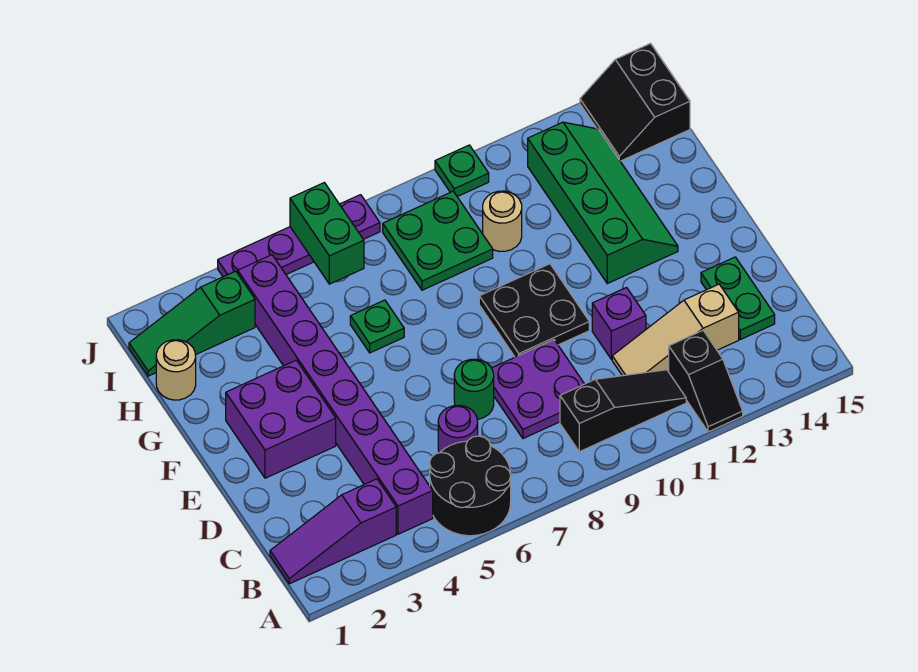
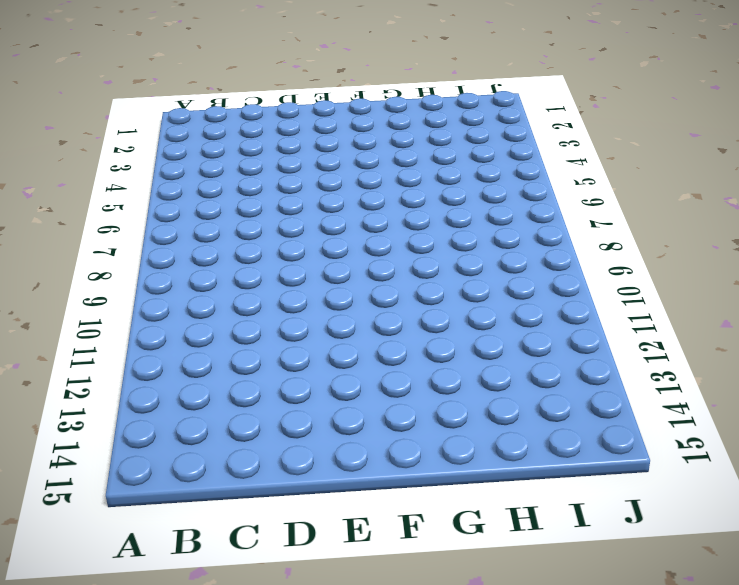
none -> black 2x2 round brick [429,436,511,536]
none -> black 1x2 slope [669,331,743,432]
none -> purple 1x3 slope [270,479,396,584]

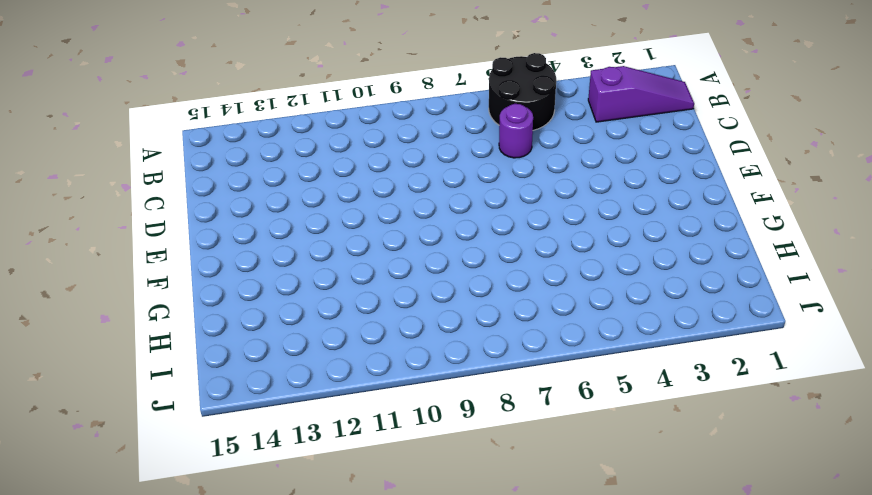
none -> black 1x2 slope [669,331,743,432]
none -> purple 1x8 brick [238,255,433,534]
none -> black 1x3 slope [560,370,686,452]

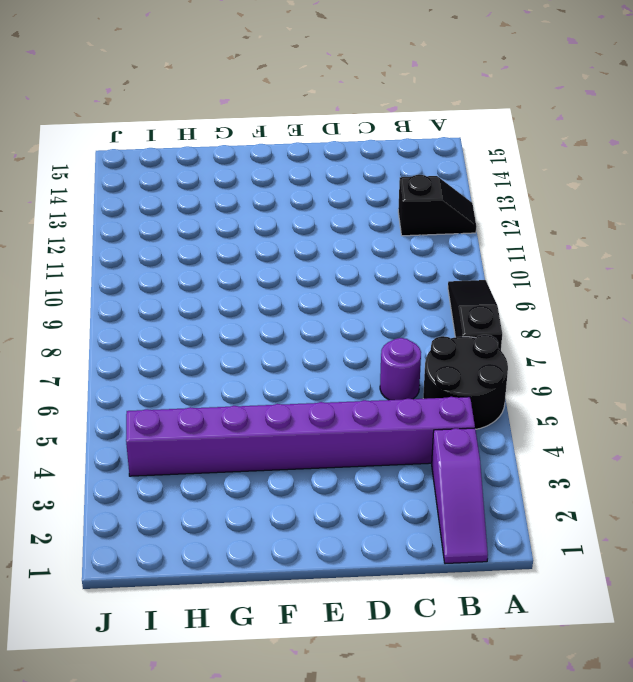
black 1x3 slope [448,280,502,350] -> black 1x3 slope moved to [560,370,686,452]
none -> purple 2x2 plate [492,340,584,438]
none -> tan 1x3 slope [612,284,739,376]
none -> green 1x2 plate [701,257,775,339]

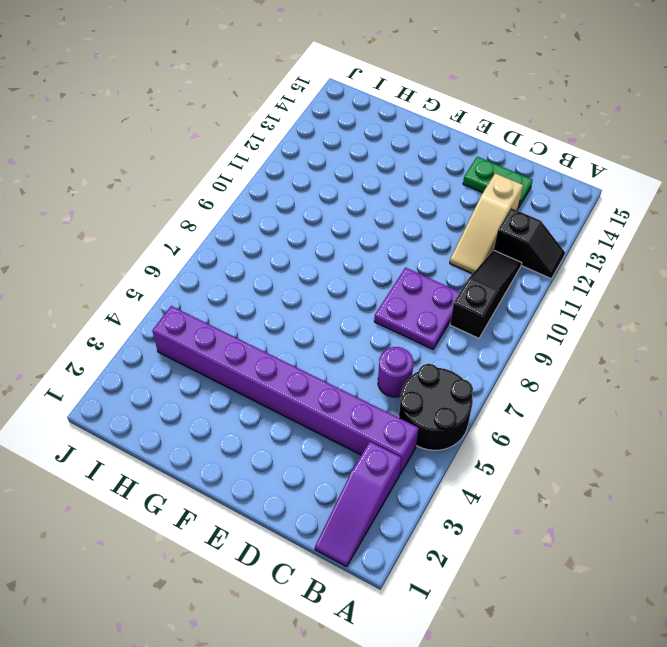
none -> green 1x1 round brick [454,359,494,420]
none -> purple 1x1 brick [592,288,646,359]
none -> purple 2x2 brick [226,360,336,478]

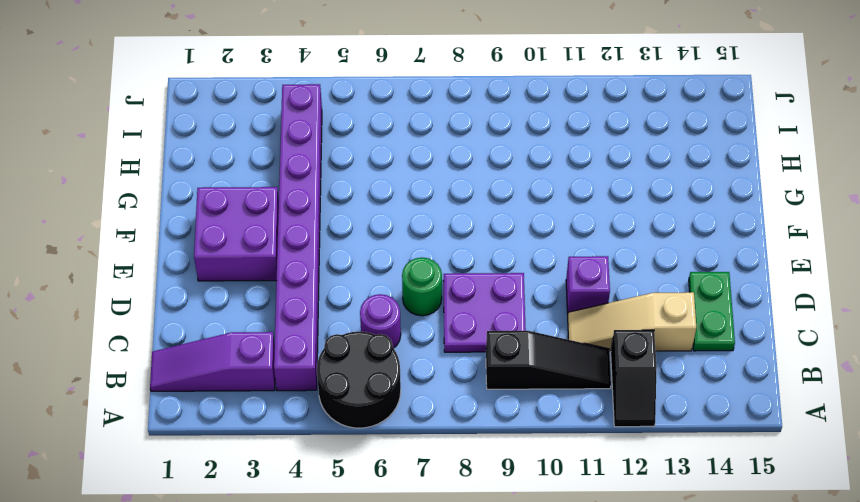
none -> black 2x2 plate [479,264,589,357]
none -> green 2x4 slope [528,122,678,284]
none -> green 1x1 plate [350,300,404,353]

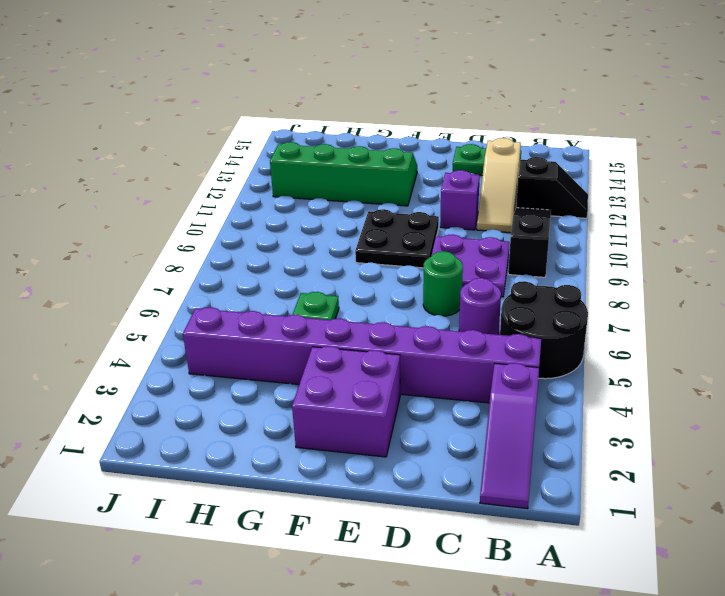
none -> tan 1x1 round brick [156,340,196,400]
none -> green 2x2 plate [383,191,493,290]
none -> tan 1x1 round brick [483,191,522,251]

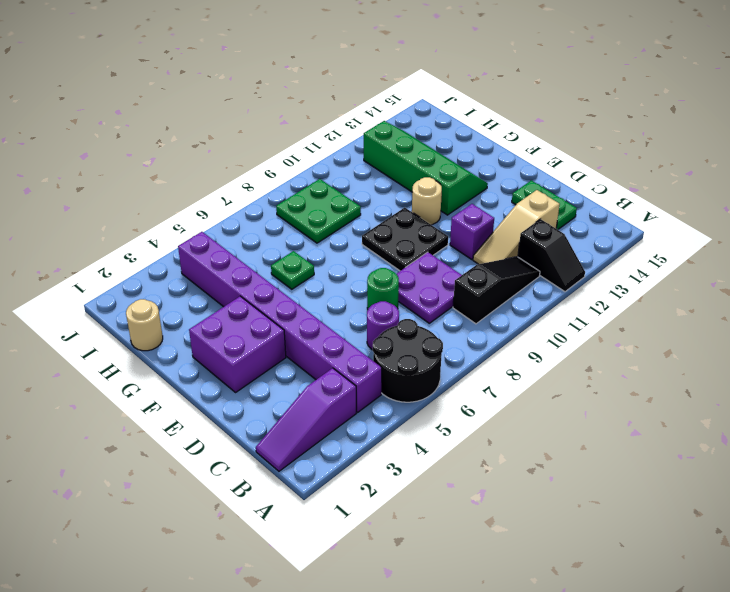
tan 1x1 round brick [412,177,442,225] -> tan 1x1 round brick moved to [483,191,522,251]
none -> green 1x3 slope [129,271,255,376]
none -> black 2x2 slope [580,44,690,161]
none -> purple 1x4 plate [218,195,380,277]

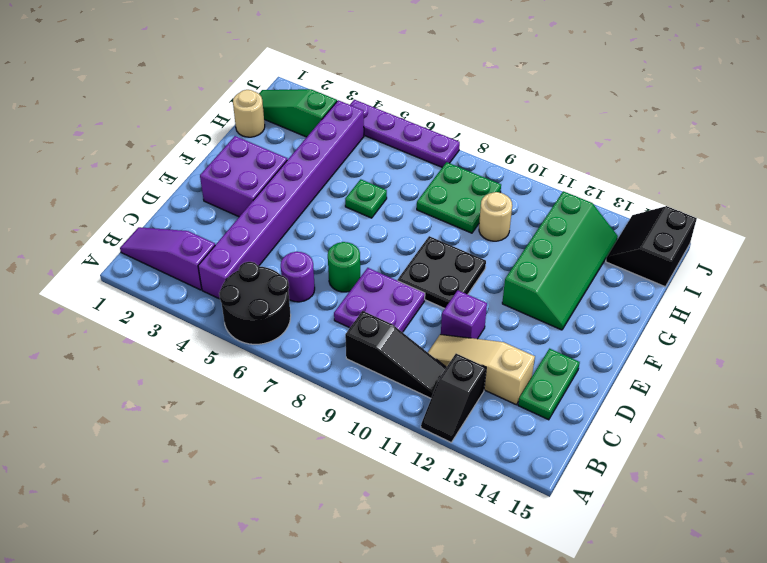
none -> green 1x1 plate [435,145,489,197]
none -> green 1x2 brick [290,183,364,284]

